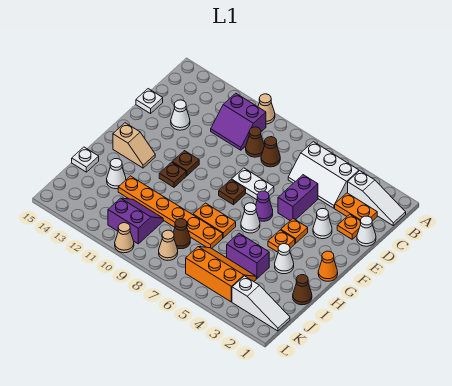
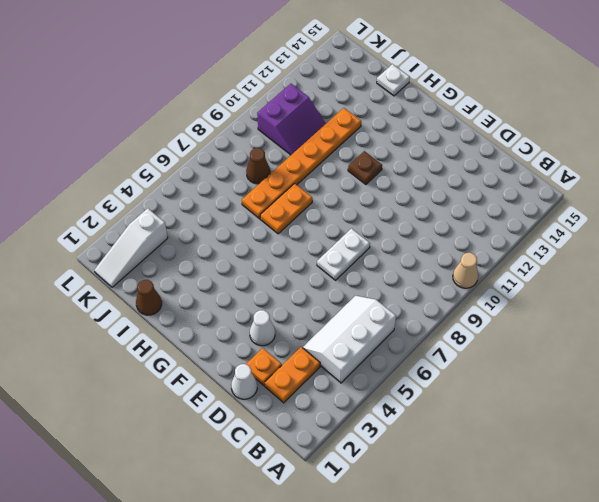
none -> white 1x3 slope [348,171,406,225]
none -> purple 2x2 slope [211,93,266,150]
none -> brown 1x1 cone [261,137,280,167]
none -> brown 1x1 cone [246,127,265,157]

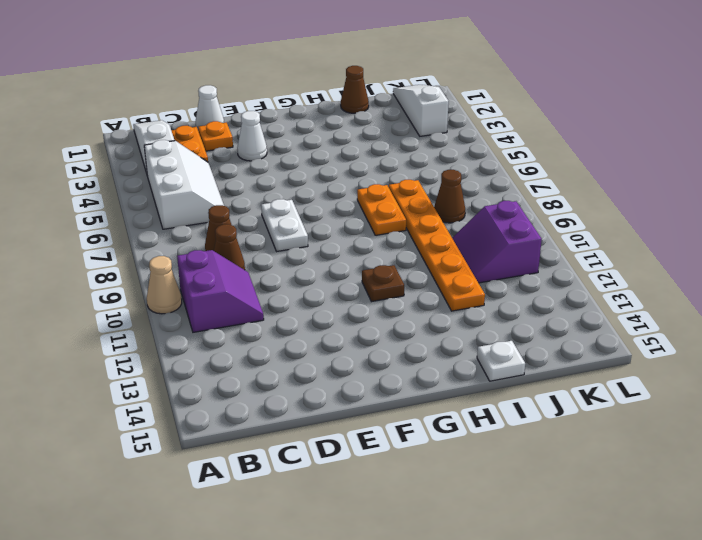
none -> purple 1x2 brick [278,175,318,220]
none -> white 1x1 cone [171,100,190,130]
none -> white 1x1 plate [136,89,163,114]
none -> orange 1x1 plate [281,219,308,243]

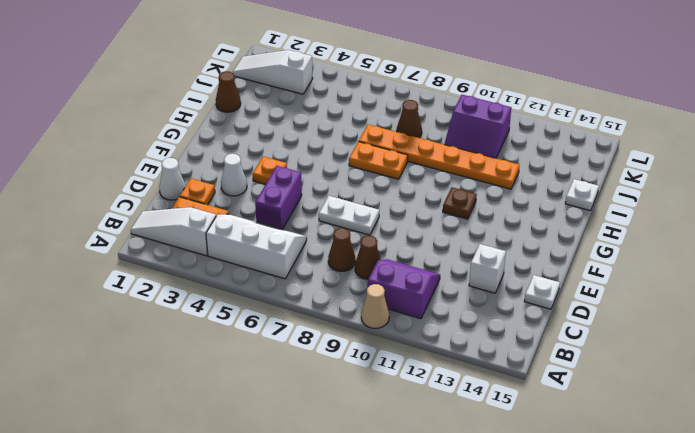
white 1x1 brick [469,244,506,293] -> white 1x1 cone [171,100,190,130]
none -> purple 1x1 cone [256,191,273,221]
none -> brown 1x1 plate [219,180,246,205]
none -> brown 1x1 plate [172,151,199,176]
none -> orange 1x1 cone [318,251,338,281]

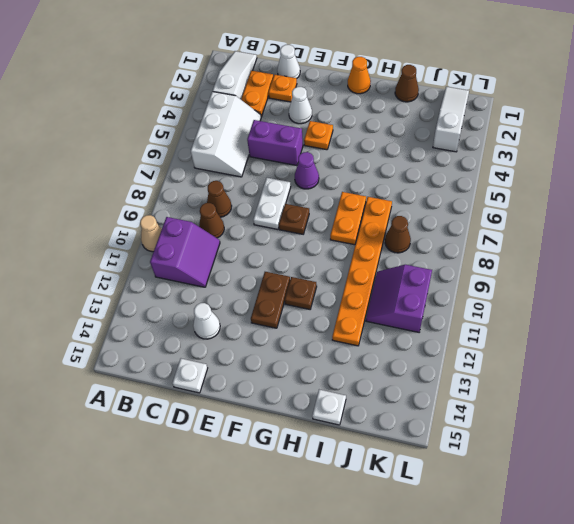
brown 1x2 plate [251,272,290,328] -> brown 1x1 plate [172,151,199,176]
none -> orange 1x1 plate [268,230,295,252]
none -> white 1x1 cone [241,203,260,233]
none -> tan 1x2 slope [113,123,155,168]
none -> white 1x1 cone [275,244,294,274]

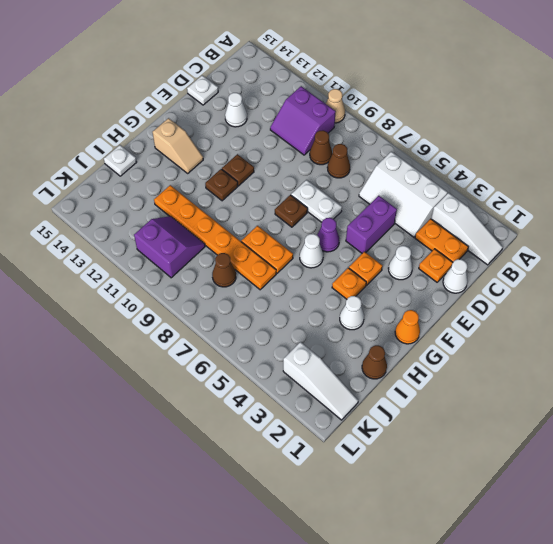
none -> purple 1x2 brick [227,233,269,278]
none -> white 1x1 cone [107,159,126,189]
none -> orange 2x3 slope [186,247,256,302]
none -> tan 1x1 cone [159,230,178,260]

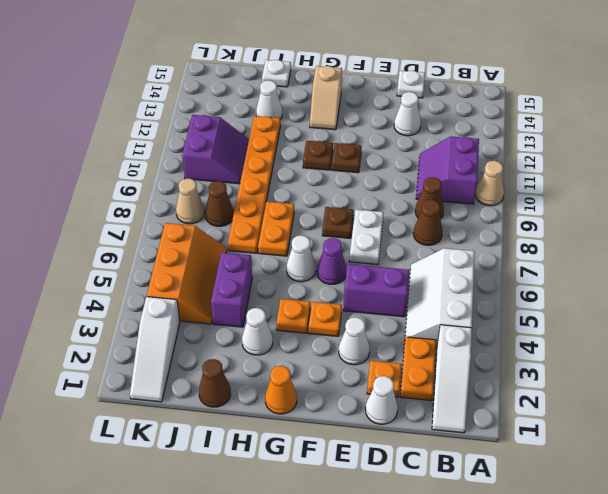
none -> tan 1x1 cone [115,223,134,253]

